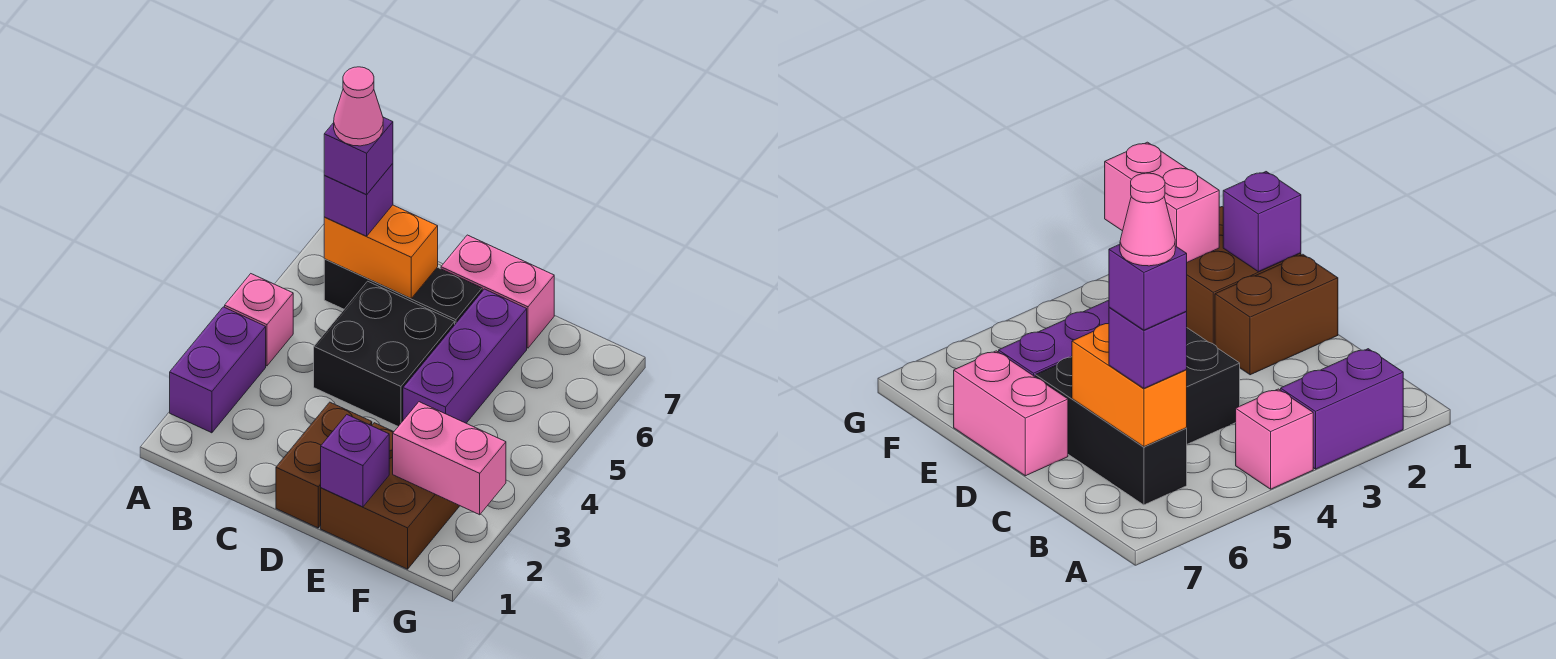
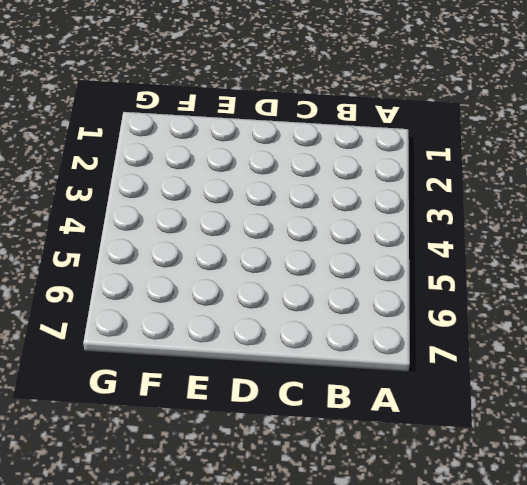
none -> purple 1x2 brick [170,307,266,433]
none -> pink 1x1 brick [225,274,293,366]
none -> black 1x3 brick [324,259,482,324]

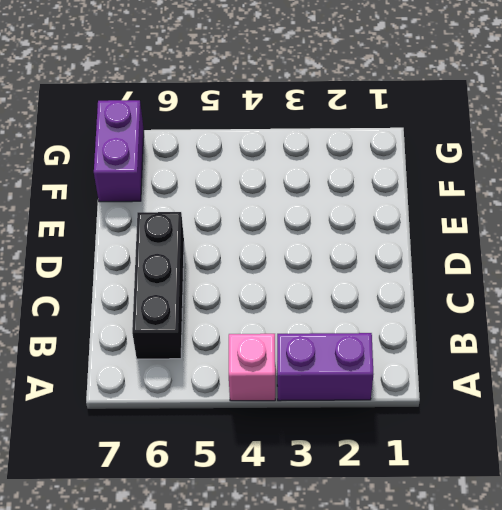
purple 1x2 brick [94,100,144,202] -> none
none -> black 2x2 brick [314,281,455,426]
none -> brown 1x2 brick [276,402,372,528]
none -> pink 1x2 brick [441,235,554,348]

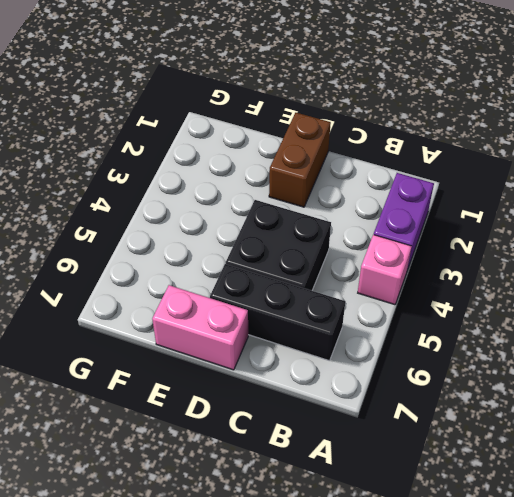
none -> brown 2x2 brick [321,423,460,569]
none -> purple 1x3 brick [403,289,527,423]
none -> orange 1x2 brick [324,205,438,299]

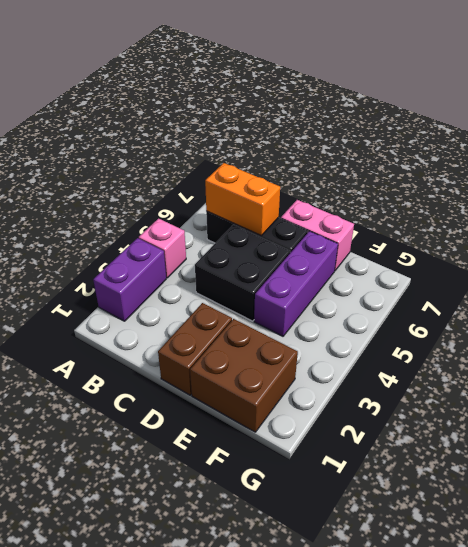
none -> purple 1x1 brick [321,415,389,507]
none -> pink 1x2 brick [393,402,506,515]
none -> purple 1x1 brick [324,163,393,236]

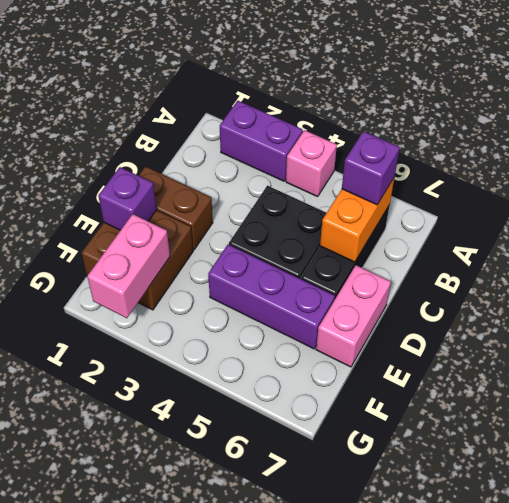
none -> purple 1x1 brick [324,117,393,194]
none -> pink 1x1 cone [334,67,383,146]

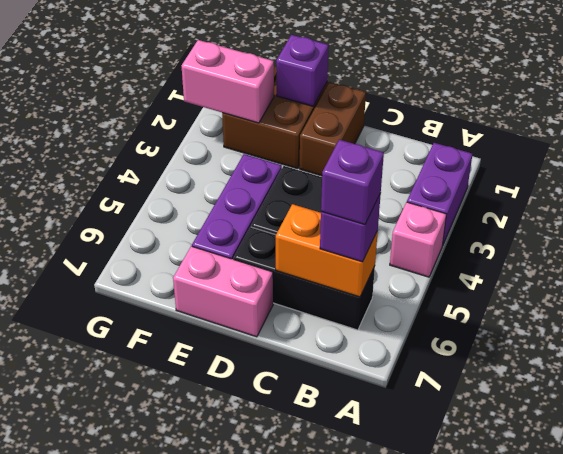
none -> pink 1x1 cone [334,67,383,146]

